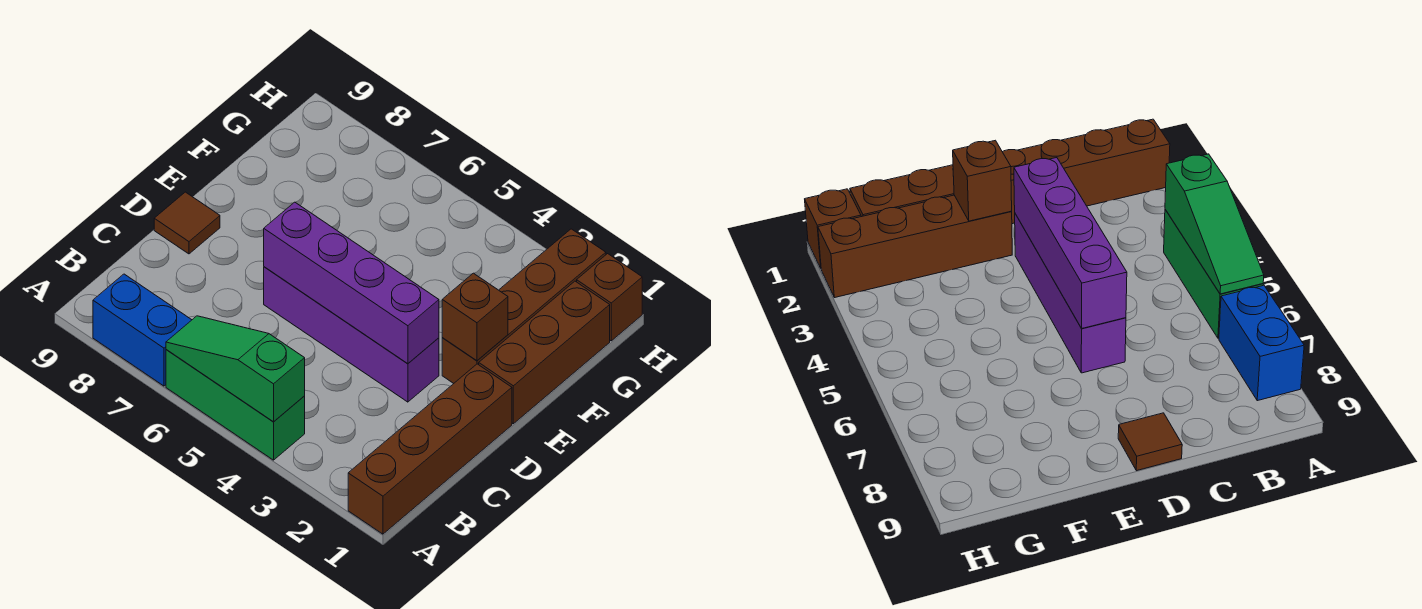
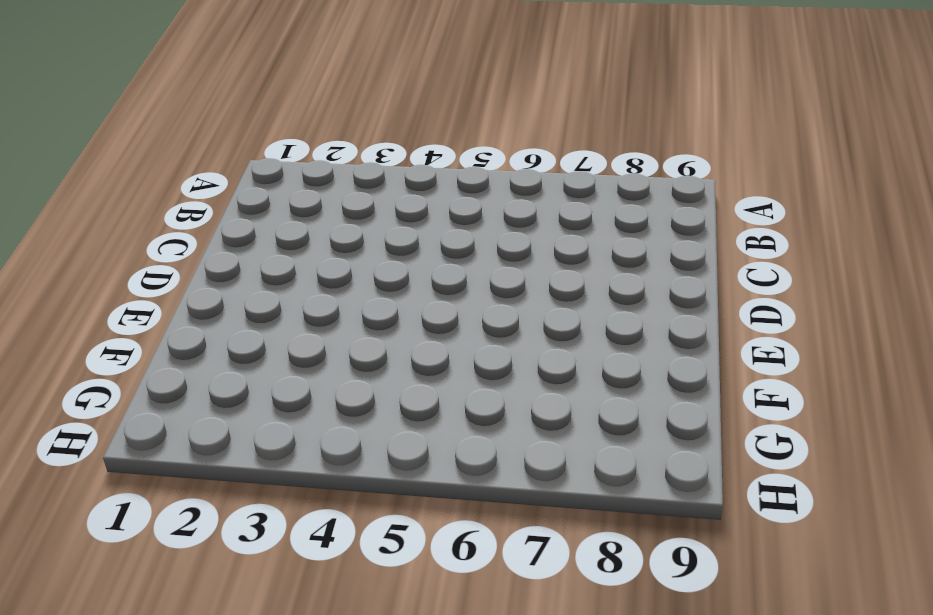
none -> brown 1x4 brick [348,364,512,534]
none -> green 1x3 brick [166,350,305,460]

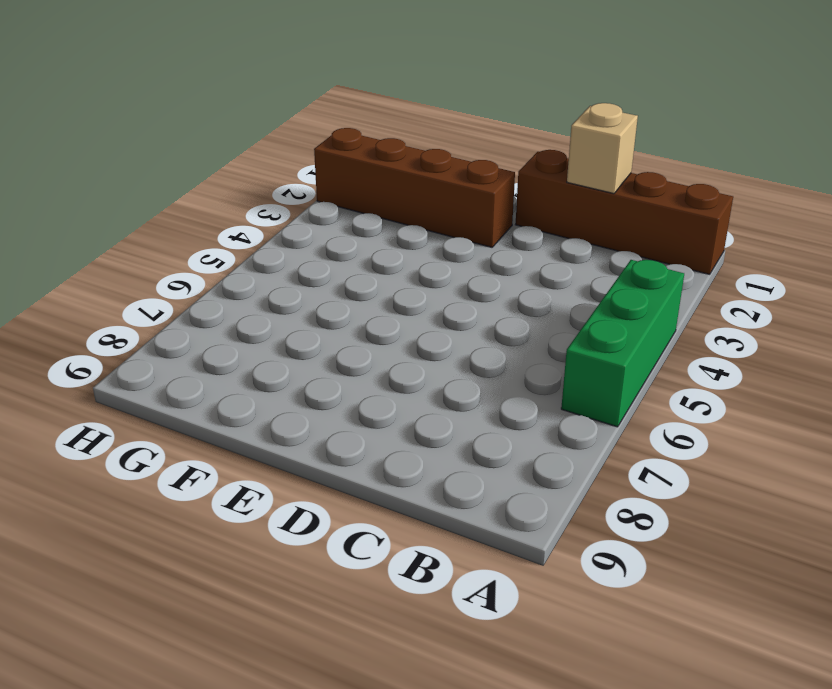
tan 1x1 brick [567,103,638,194] -> none
none -> blue 1x2 brick [93,274,191,386]
none -> purple 1x4 brick [264,267,439,402]

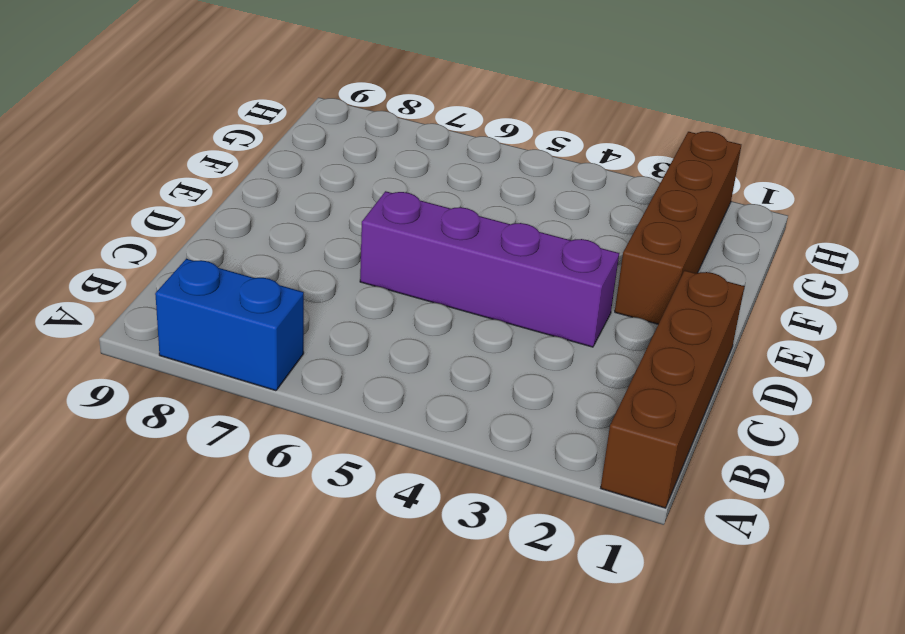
none -> green 1x3 brick [166,350,305,460]
none -> brown 1x1 tile [154,192,220,254]

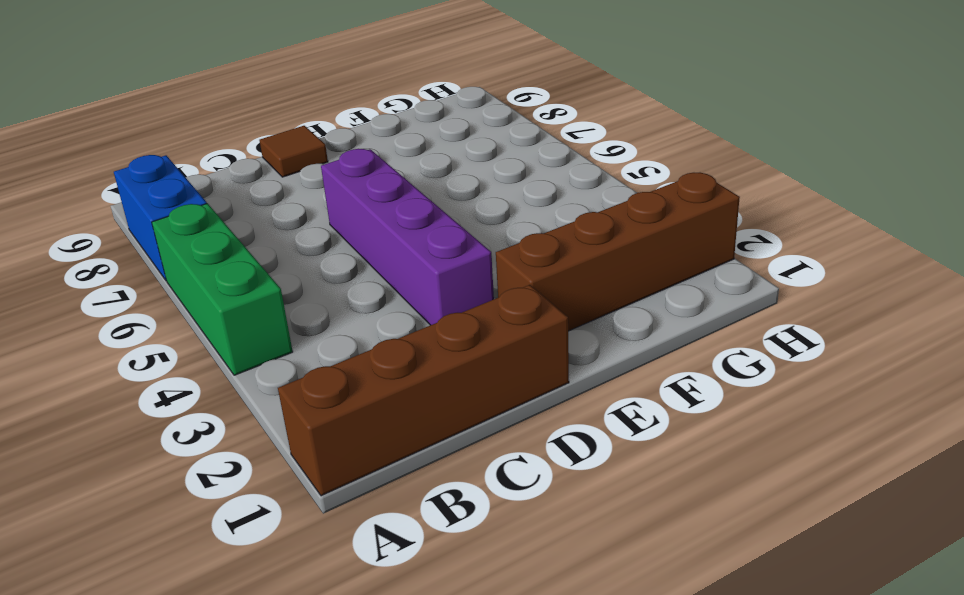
none -> brown 1x3 brick [479,281,610,424]
none -> brown 1x1 brick [577,254,642,341]

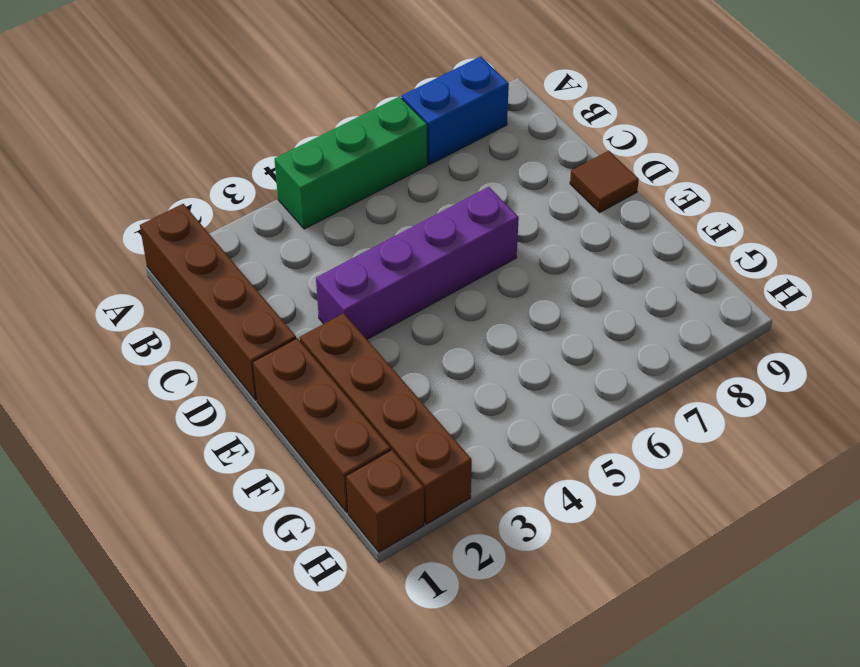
none -> green 1x3 slope [166,316,305,422]
none -> purple 1x4 brick [264,202,439,364]

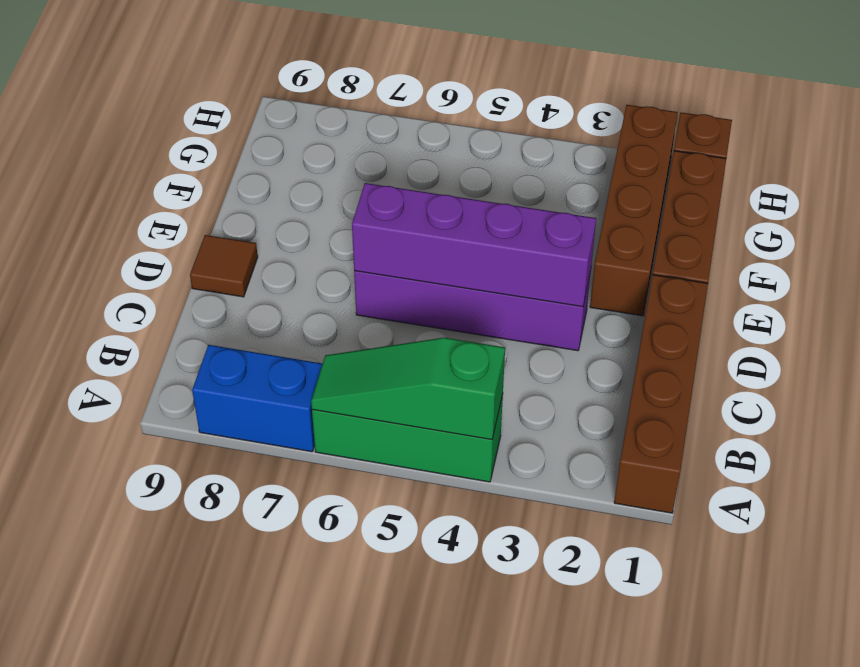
none -> brown 1x1 brick [442,273,508,361]

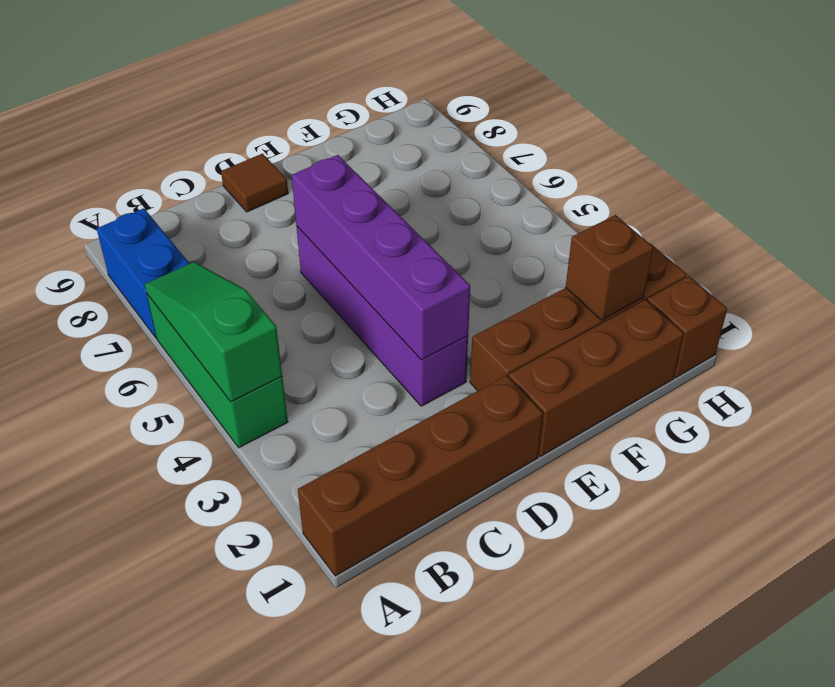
brown 1x1 brick [566,215,653,320] -> brown 1x1 brick moved to [442,273,508,361]

